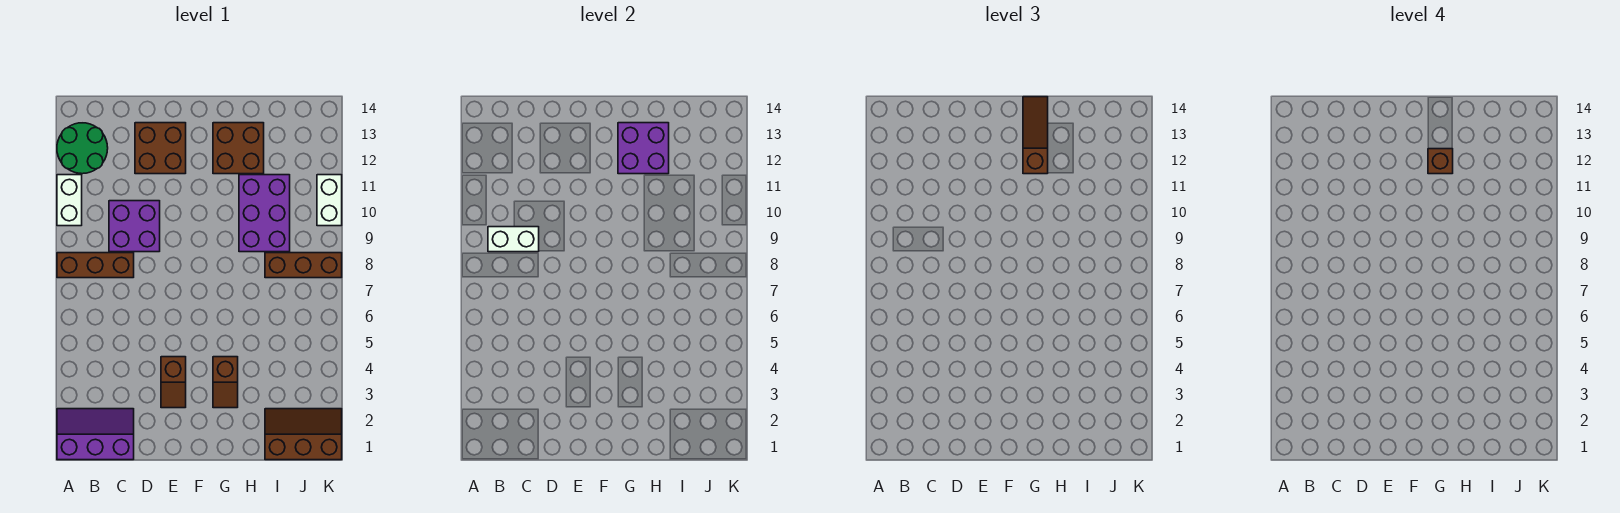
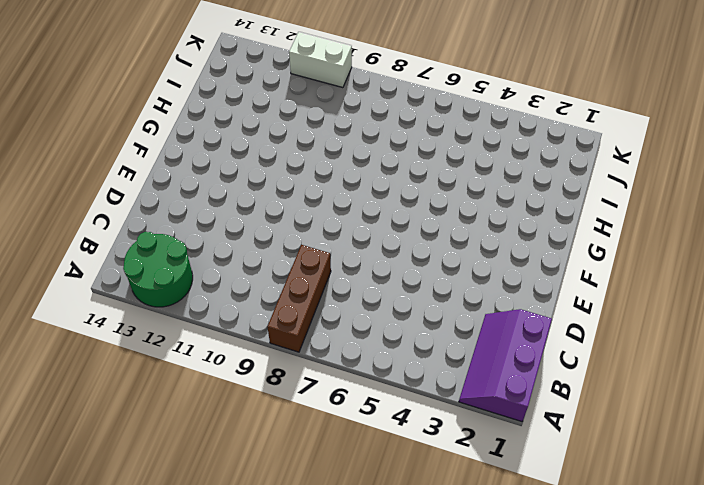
none -> white 1x2 brick [57,175,82,226]
none -> purple 2x2 brick [109,201,160,252]
none -> brown 2x2 brick [135,123,186,174]

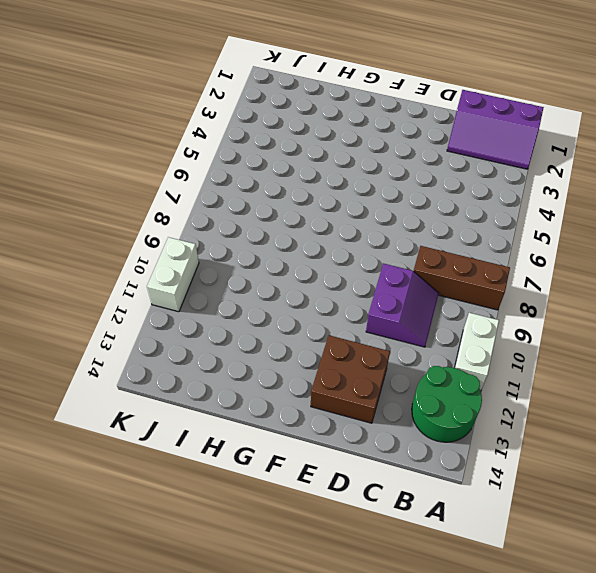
purple 2x2 slope [366,263,439,347] -> purple 2x2 brick [109,201,160,252]
none -> brown 1x2 slope [161,357,186,408]
none -> brown 1x2 slope [213,357,238,408]
none -> brown 2x2 brick [213,123,264,174]

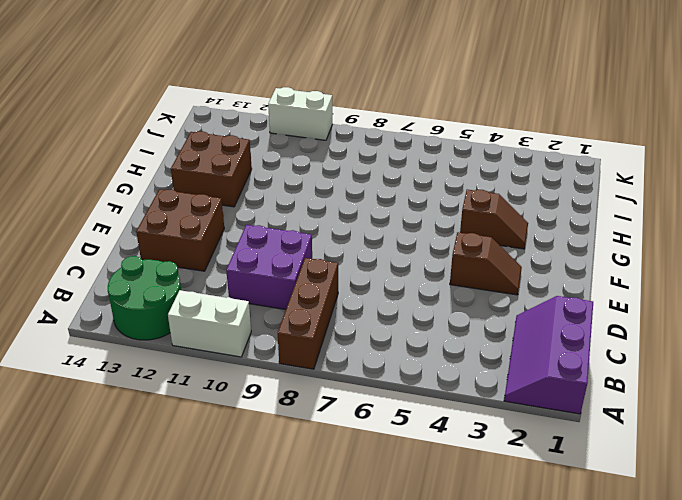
none -> purple 2x3 brick [239,175,290,252]
none -> brown 2x3 slope [265,409,342,460]
none -> brown 1x3 brick [265,253,342,278]

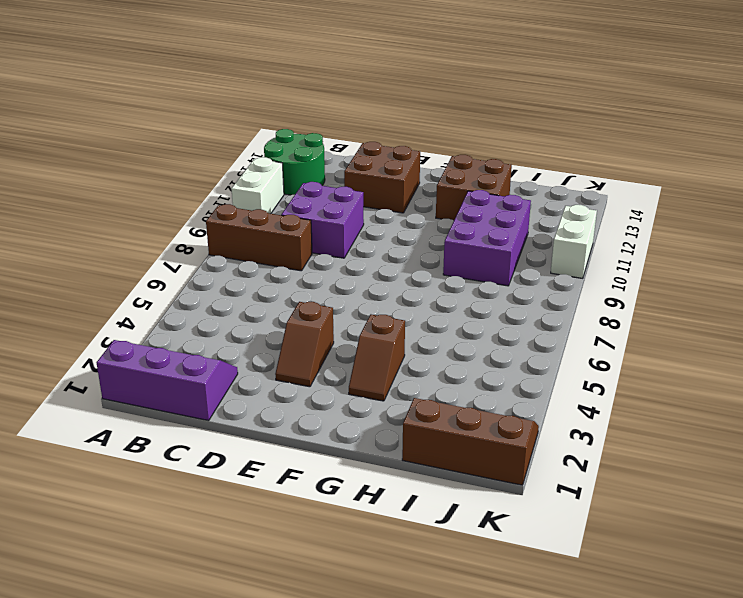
none -> brown 1x3 brick [265,253,342,278]
none -> white 1x2 brick [488,227,539,252]
none -> purple 2x2 brick [618,123,669,174]

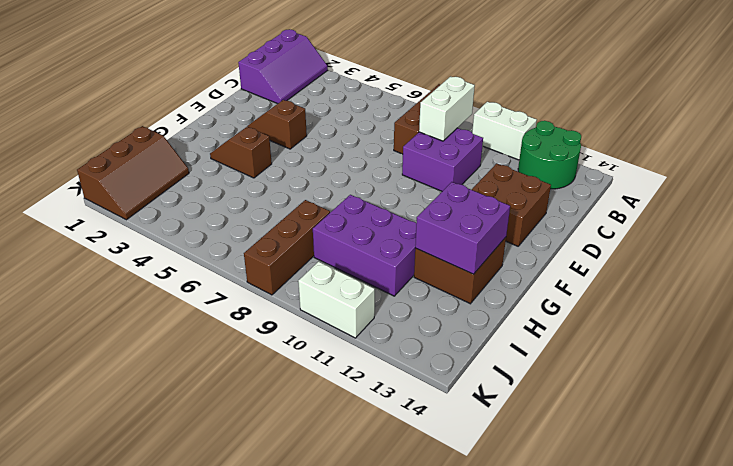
none -> brown 1x3 slope [1023,97,1048,174]
none -> brown 1x1 brick [1428,149,1453,174]

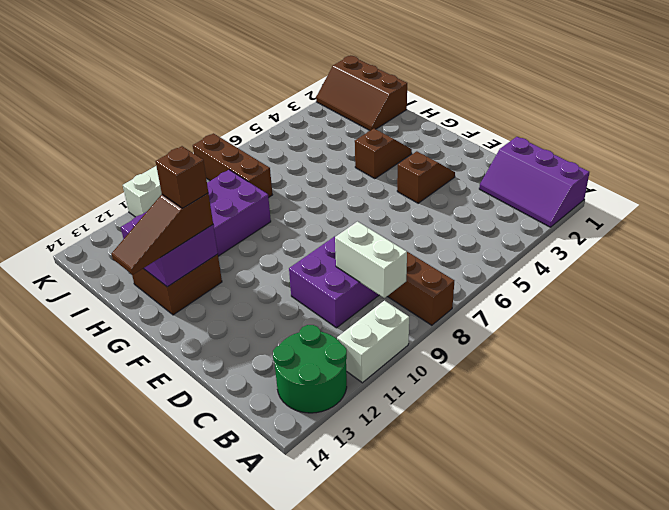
none -> brown 2x2 brick [135,123,186,174]

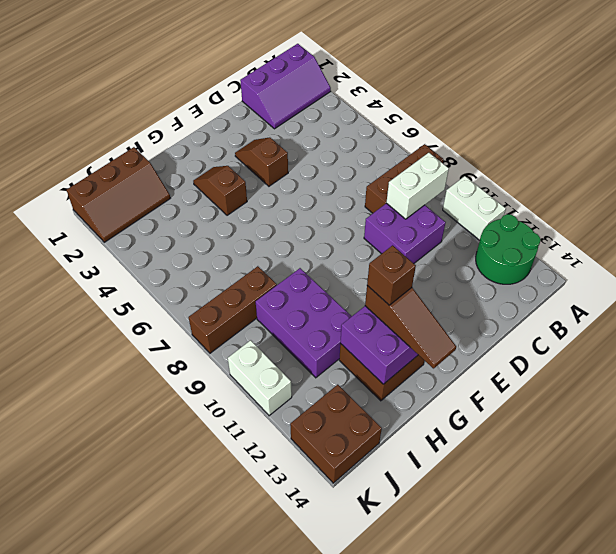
brown 2x2 brick [290,385,382,483] -> brown 2x2 brick moved to [135,123,186,174]

